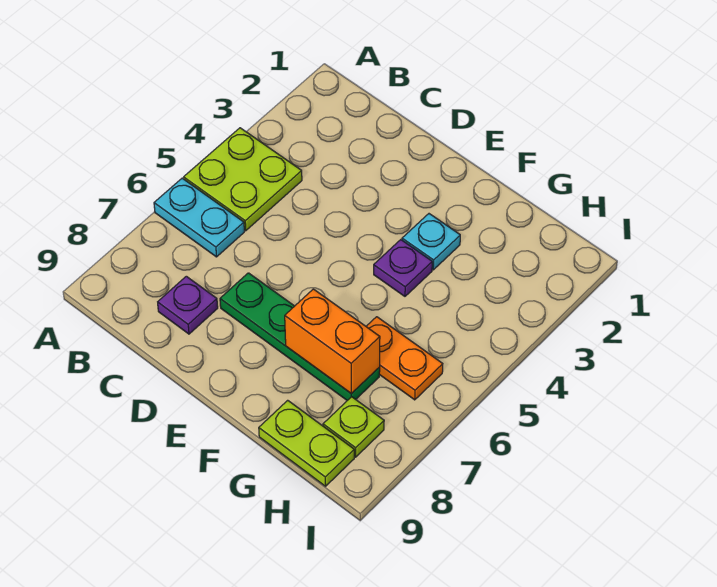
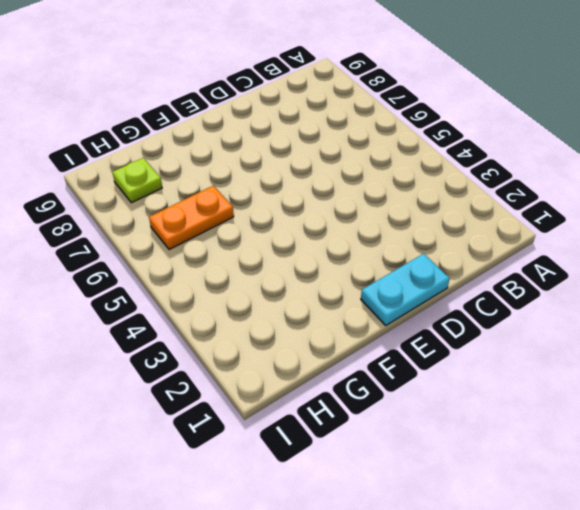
cyan 1x2 plate [361,254,450,325] -> cyan 1x2 plate moved to [154,178,244,257]
none -> lime 2x2 plate [184,128,302,231]
none -> purple 1x1 plate [158,276,218,334]

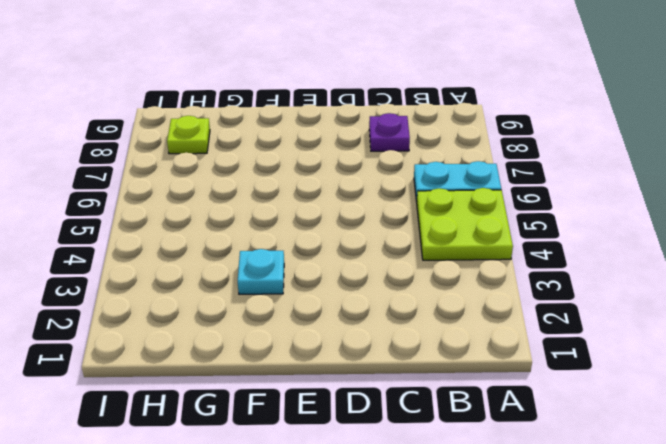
none -> green 1x4 plate [220,273,380,400]
none -> purple 1x1 plate [374,240,432,296]

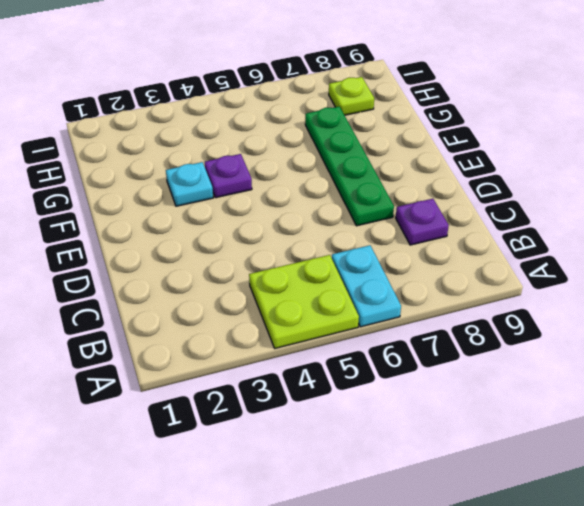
none -> orange 1x2 plate [366,317,443,400]
none -> lime 1x2 plate [259,400,354,486]

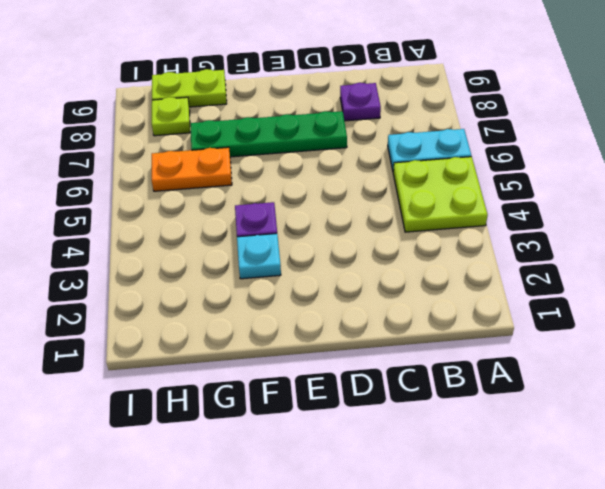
none -> orange 1x2 brick [285,289,380,394]

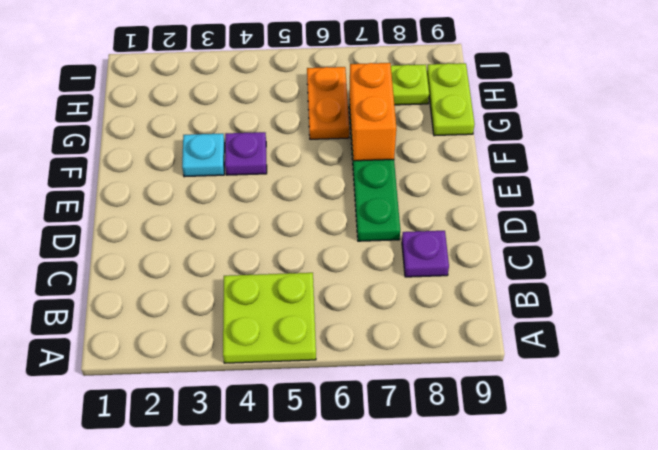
none -> cyan 1x2 plate [154,178,244,257]

